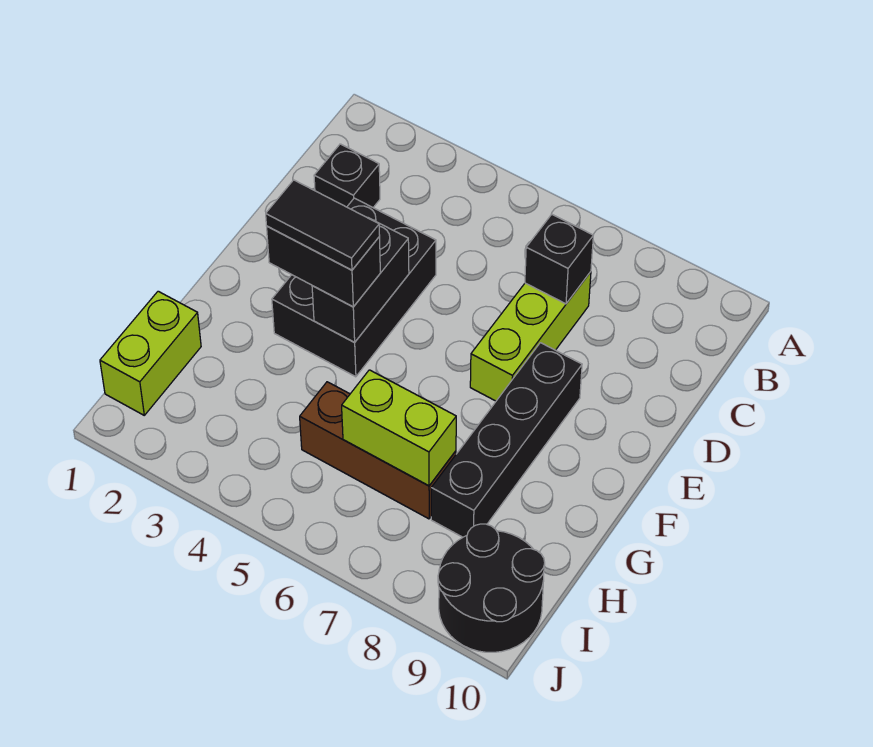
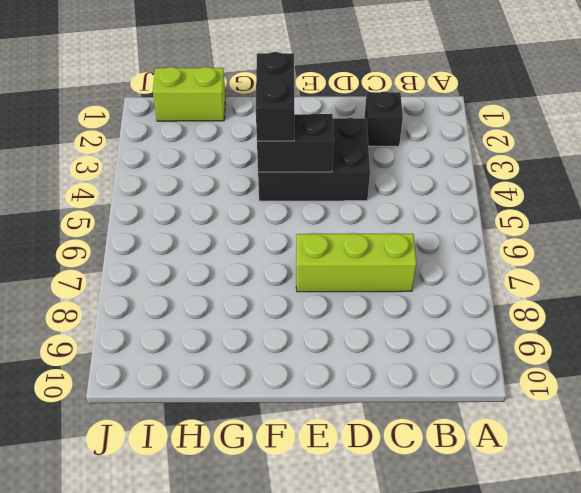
none -> black 1x4 brick [431,343,582,537]
none -> brown 1x3 brick [300,382,456,519]
none -> black 2x2 round brick [438,524,545,652]

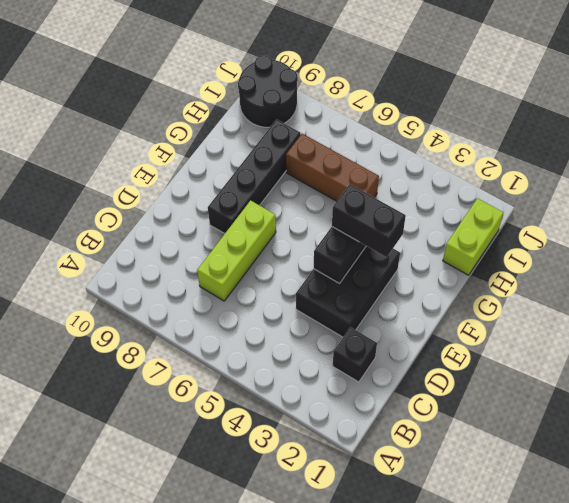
none -> black 1x1 brick [525,214,593,304]
none -> lime 1x2 brick [342,370,456,486]
none -> black 1x2 tile [266,180,380,270]

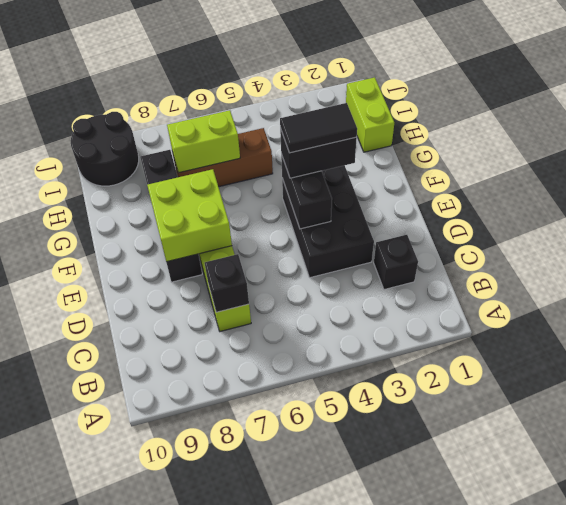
lime 2x2 brick [147,169,232,262] -> none

